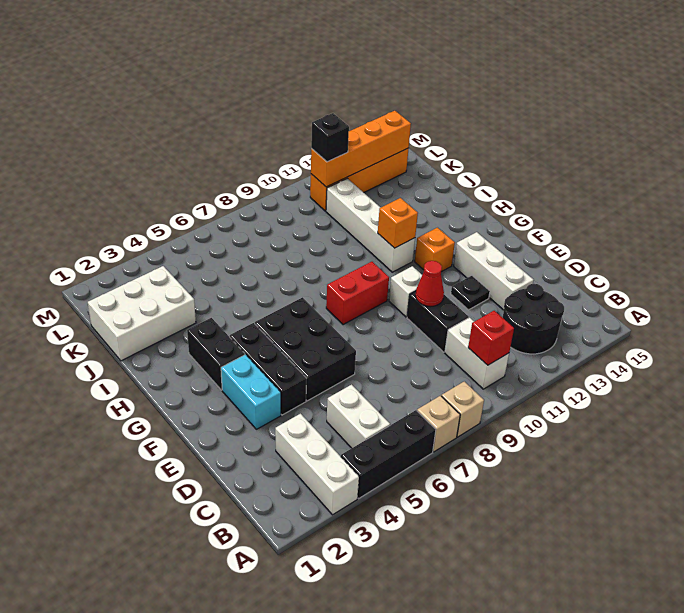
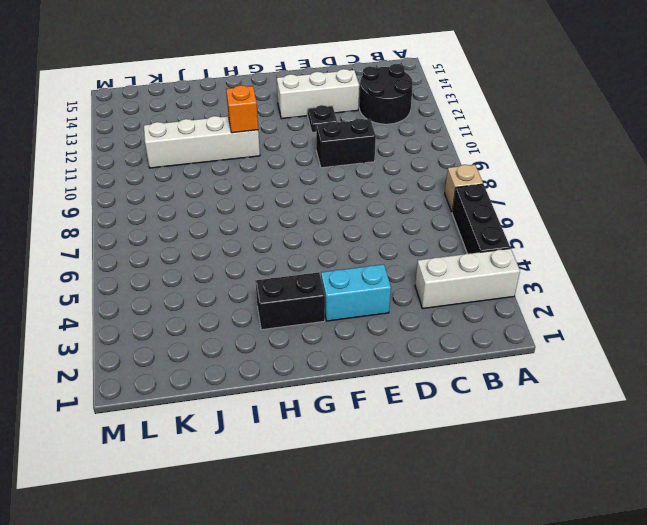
none -> tan 1x1 brick [442,381,484,437]
none -> white 1x2 brick [327,385,390,448]
none -> white 1x2 brick [445,318,509,389]

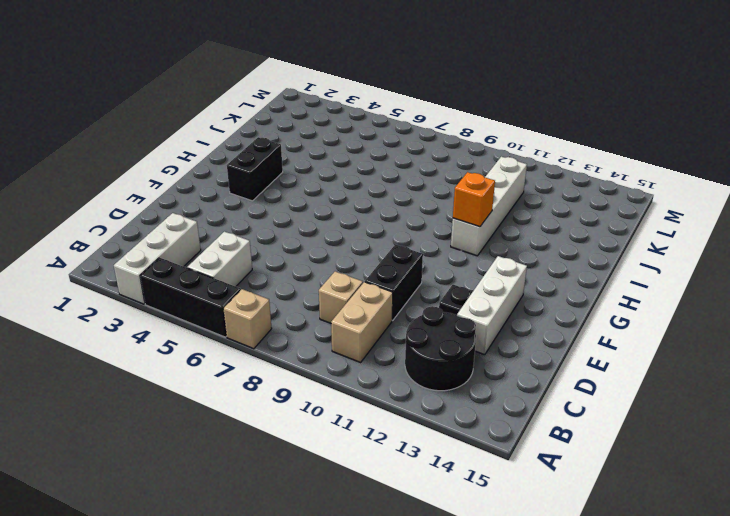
tan 1x2 brick [331,282,393,362] -> white 1x2 brick [445,318,509,389]
tan 1x1 brick [319,271,363,323] -> tan 1x1 brick moved to [442,381,484,437]
none -> cyan 1x2 brick [221,355,281,429]
none -> black 1x3 brick [230,323,306,415]
none -> black 2x3 brick [255,297,356,401]

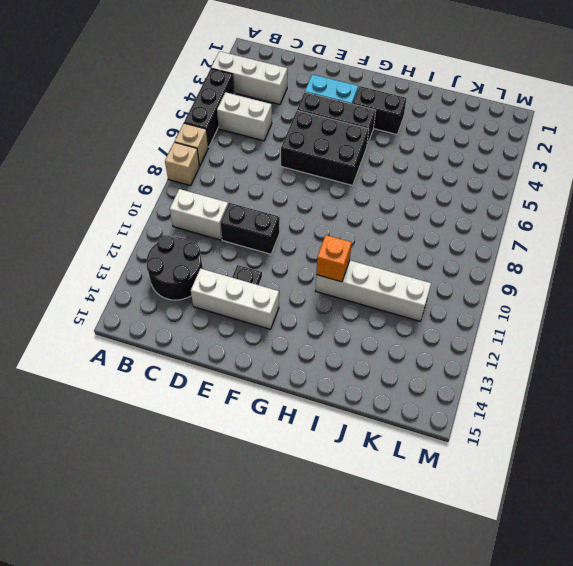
none -> white 1x1 brick [389,266,422,317]
none -> red 1x2 brick [326,262,389,325]
none -> orange 1x1 brick [415,228,455,272]

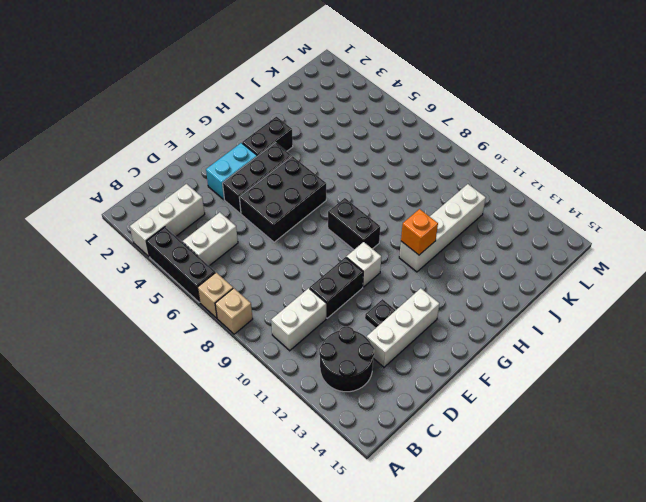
black 1x2 brick [328,198,380,250] -> red 1x2 brick [326,262,389,325]
none -> orange 1x1 brick [415,228,455,272]
none -> white 2x3 brick [88,266,196,361]
none -> orange 1x4 brick [310,148,409,211]

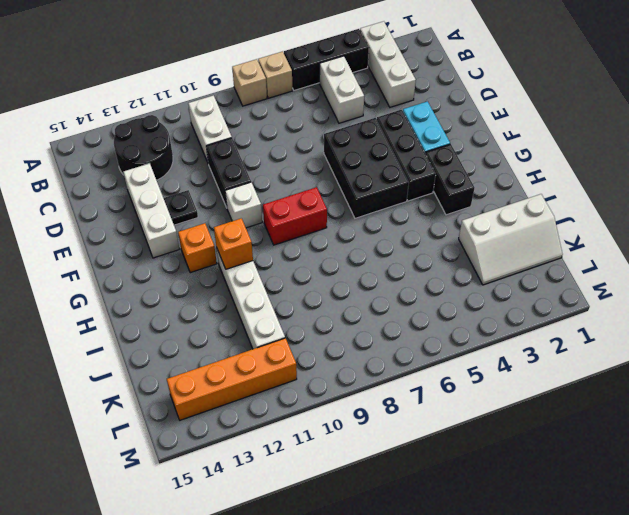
white 2x3 slope [459,194,563,285] -> white 2x3 brick [88,266,196,361]
none -> red 1x1 brick [468,311,514,365]
none -> red 1x1 cone [415,261,444,307]
none -> orange 1x4 brick [311,111,411,187]

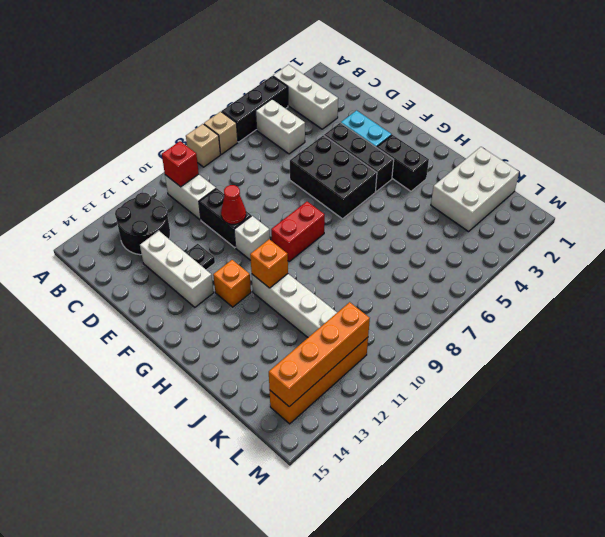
none -> black 1x1 brick [311,113,349,162]

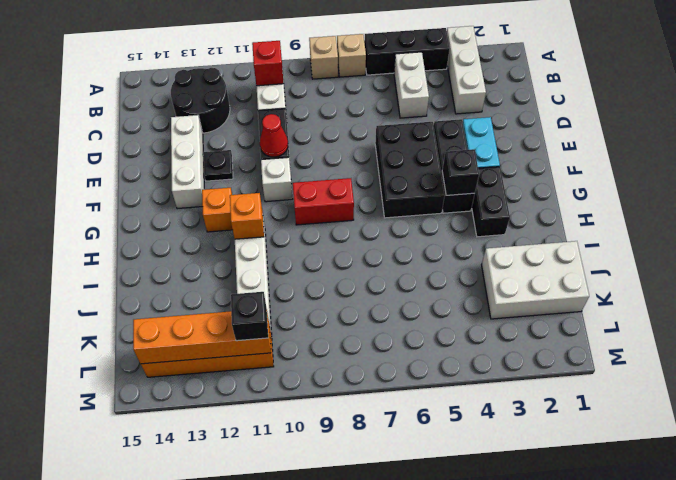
black 1x1 brick [442,149,479,195] -> none

